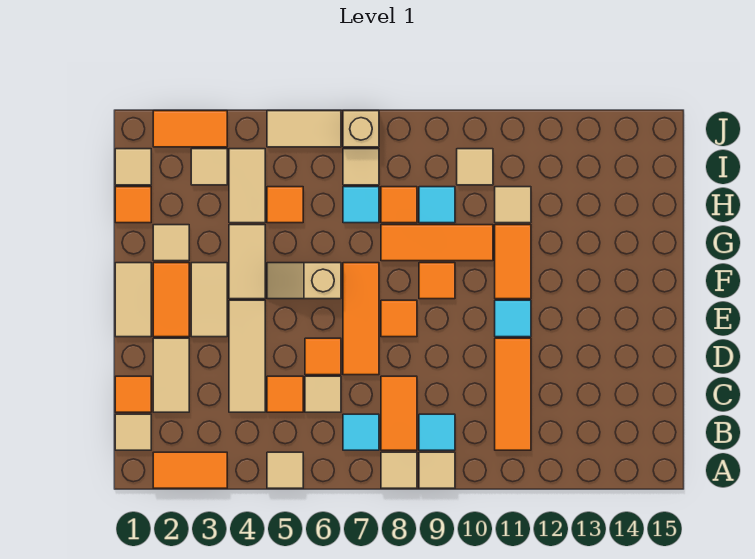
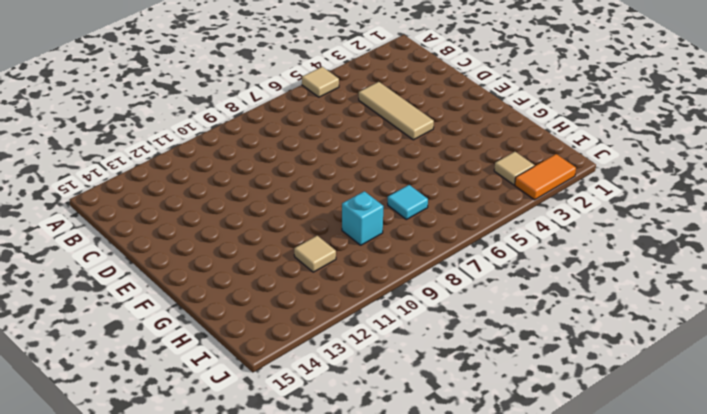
cyan 1x1 brick [342,191,383,245] -> cyan 1x1 tile [419,187,455,223]
none -> orange 1x2 tile [153,452,227,488]
none -> tan 1x1 tile [381,452,417,488]
none -> tan 1x1 tile [419,452,455,488]
none -> tan 1x1 tile [115,414,151,450]

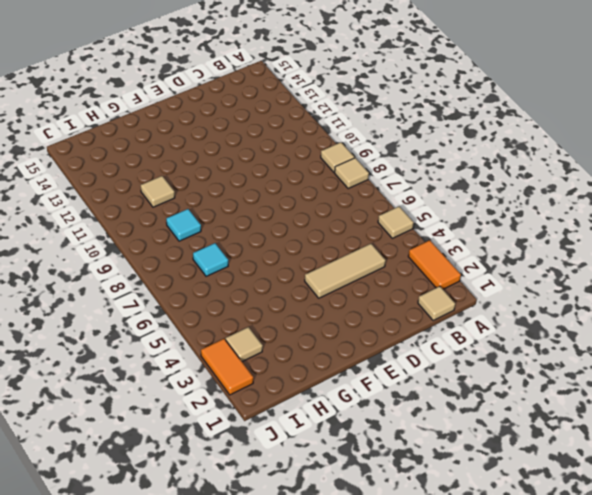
none -> cyan 1x1 tile [343,414,379,450]
none -> orange 1x2 tile [381,376,417,450]
none -> cyan 1x1 tile [419,414,455,450]
none -> orange 1x3 tile [495,338,531,450]

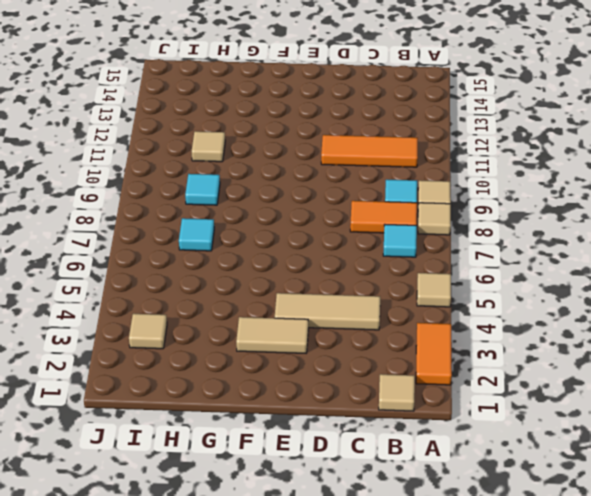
none -> orange 1x1 tile [115,376,151,412]
none -> tan 1x2 tile [153,338,189,412]
none -> orange 1x1 tile [267,376,303,412]
none -> tan 1x1 tile [305,376,341,412]

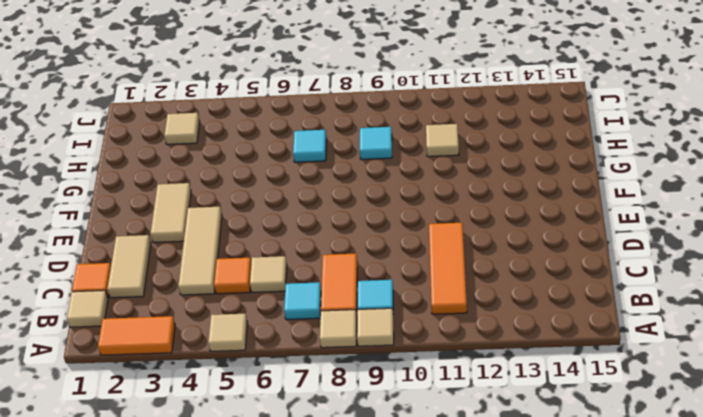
none -> orange 1x1 tile [305,338,341,375]
none -> orange 1x3 tile [343,263,379,375]
none -> tan 1x2 tile [115,263,151,337]
none -> orange 1x2 tile [153,263,189,337]

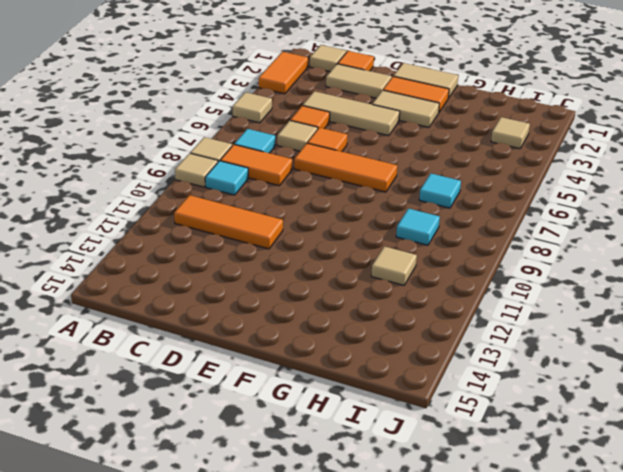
none -> orange 1x1 tile [381,300,417,337]
none -> cyan 1x1 tile [495,300,531,337]
none -> tan 1x2 tile [229,225,265,299]
none -> tan 1x2 slope [267,263,341,299]

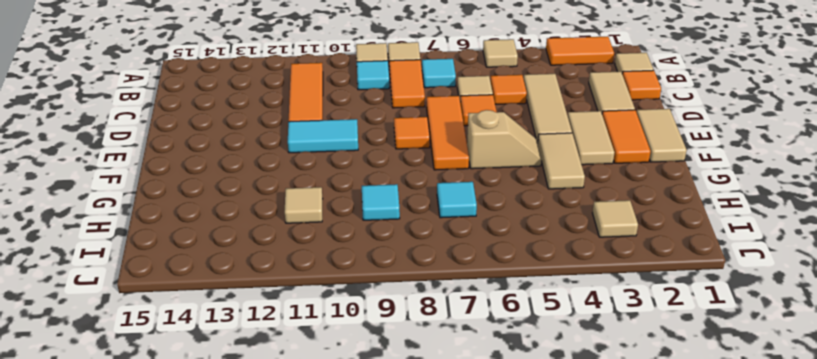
cyan 1x2 tile [288,119,358,153] -> cyan 1x1 tile [495,300,531,337]
none -> orange 1x1 tile [419,263,455,299]
none -> orange 1x2 tile [495,225,531,299]
none -> tan 1x1 tile [153,225,189,261]
none -> orange 1x3 tile [381,225,493,261]

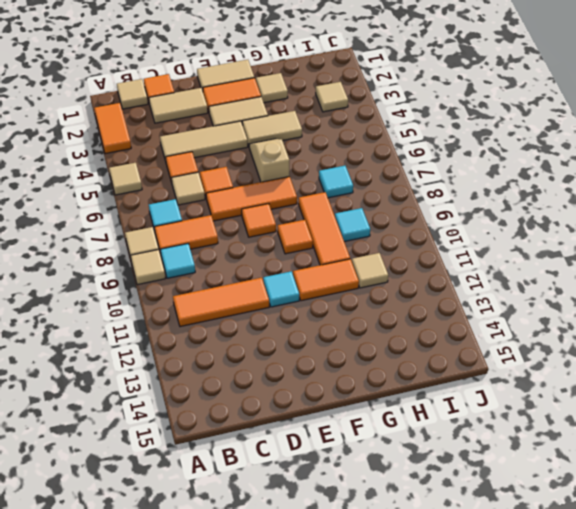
none -> orange 1x1 tile [115,187,151,223]
none -> tan 1x2 tile [229,149,265,223]
none -> orange 1x1 tile [267,187,303,223]
none -> orange 1x1 tile [381,187,417,223]

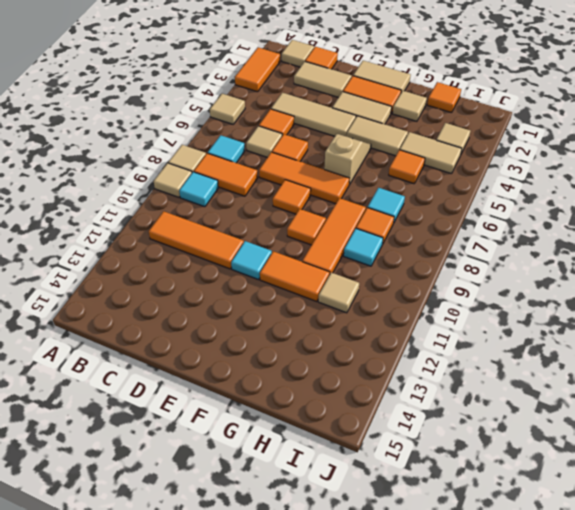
none -> tan 1x1 tile [115,149,151,185]
none -> tan 1x1 tile [343,149,379,185]
none -> tan 1x1 tile [457,149,493,185]
none -> orange 1x2 tile [153,111,227,147]

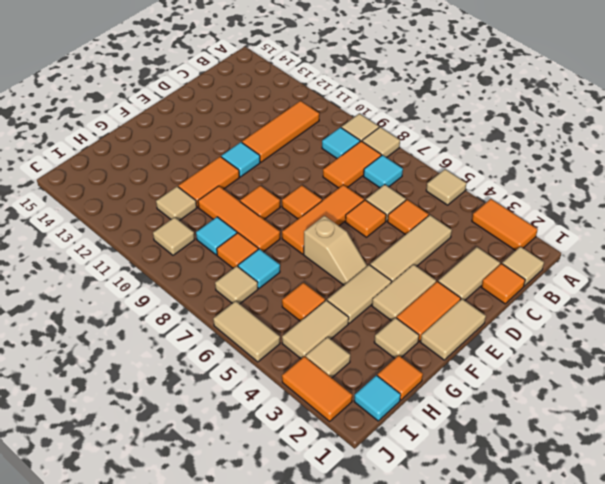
cyan 1x1 tile [354,375,401,421] -> tan 1x1 tile [115,149,151,185]
none -> tan 1x1 brick [343,111,379,147]

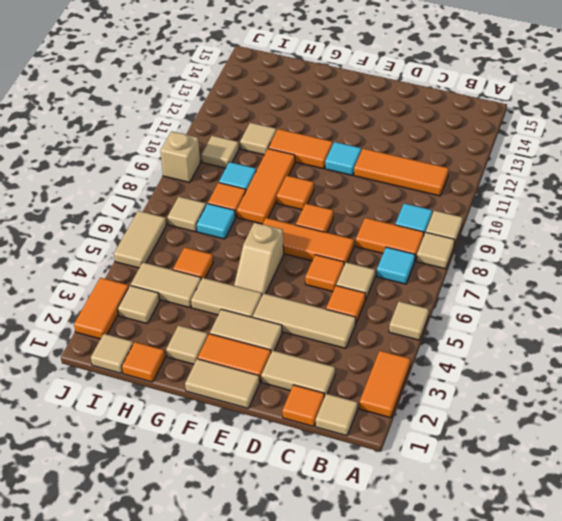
tan 1x1 brick [160,131,200,182] -> tan 1x1 brick moved to [343,111,379,147]

